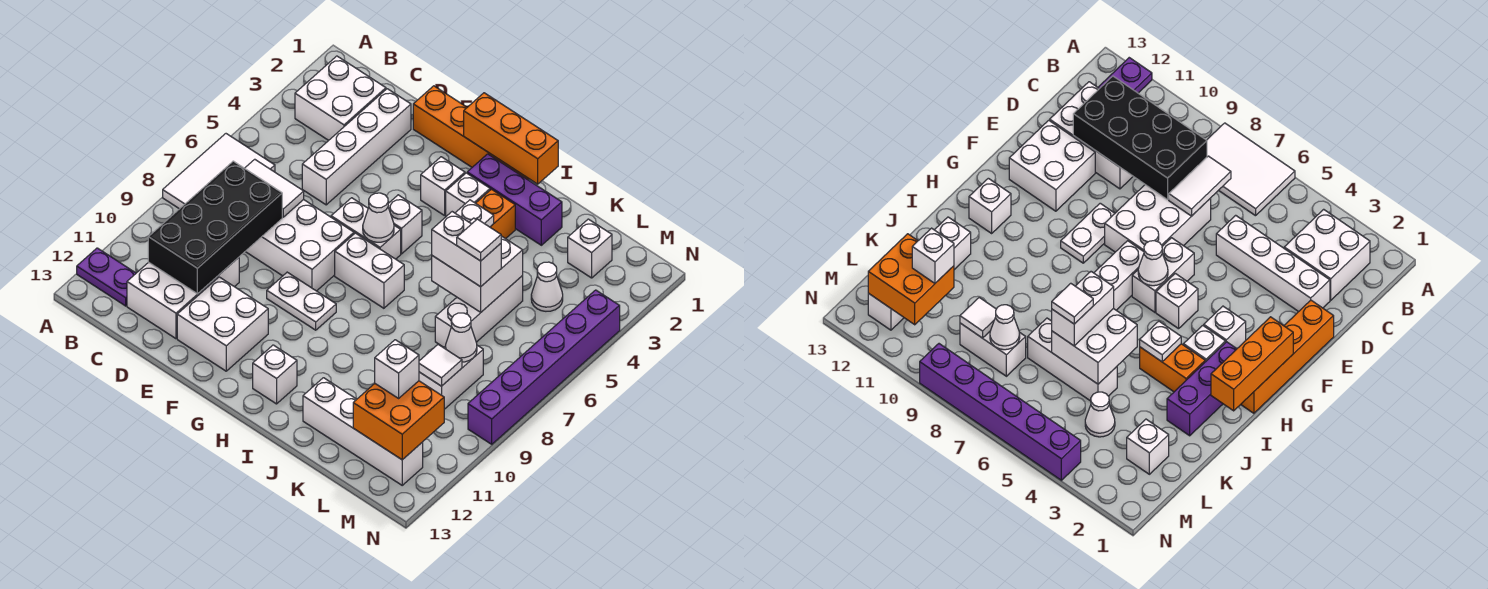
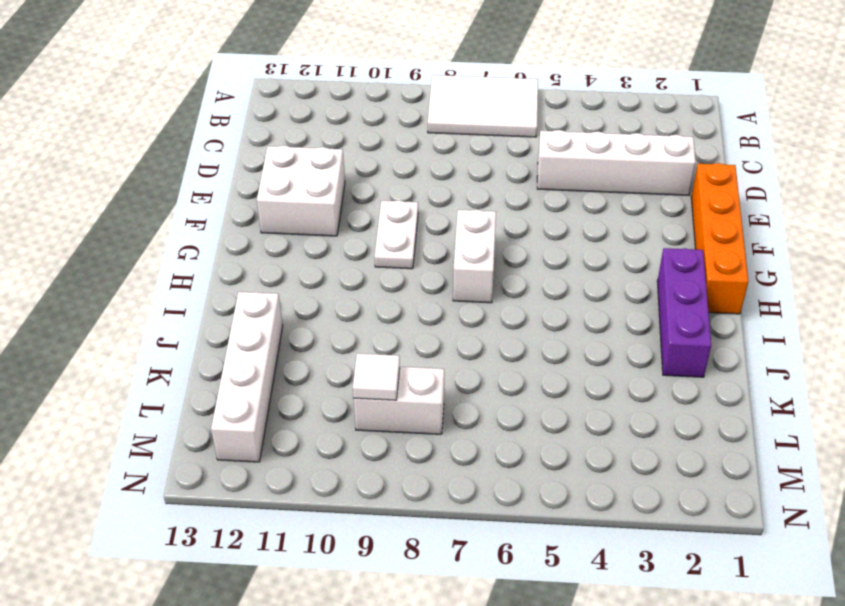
none -> purple 1x2 plate [77,248,136,306]
none -> white 2x2 brick [295,56,386,140]
none -> white 2x3 brick [127,258,239,339]
none -> white 2x3 brick [245,200,354,291]

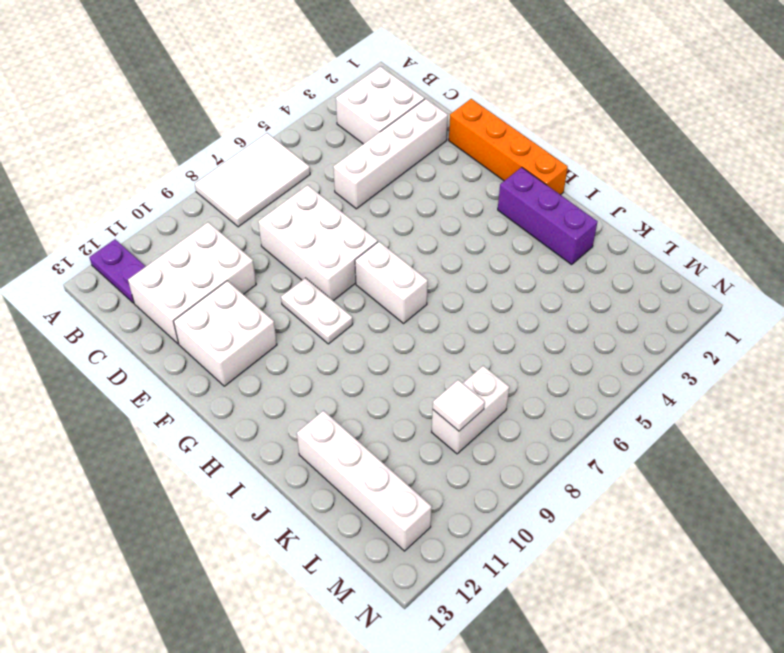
none -> white 1x2 brick [331,198,401,259]
none -> white 1x1 brick [421,157,465,216]
none -> white 1x1 brick [388,195,422,254]
none -> white 1x1 brick [446,173,490,216]

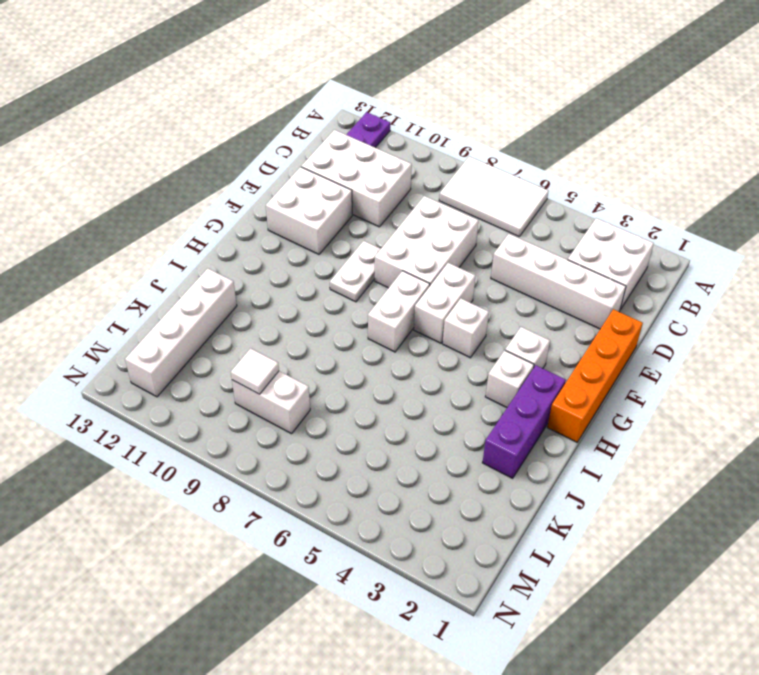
none -> white 1x1 brick [253,345,297,404]
none -> orange 1x2 brick [476,189,515,239]
none -> white 1x3 brick [435,276,523,347]
none -> white 1x1 brick [568,219,612,278]

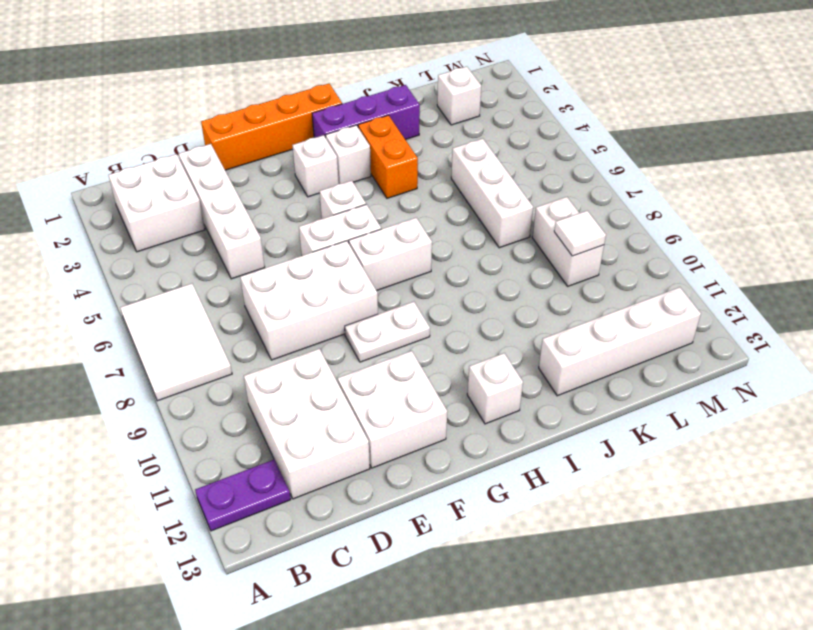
none -> white 1x1 cone [531,262,563,311]
none -> purple 1x6 brick [468,290,620,444]
none -> white 1x2 tile [245,159,304,217]
none -> black 2x4 brick [148,161,282,294]

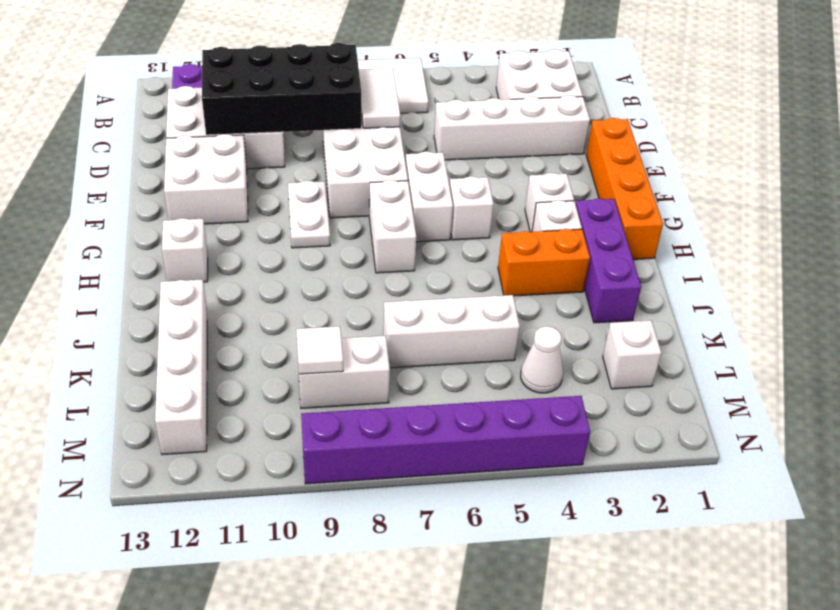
none -> orange 1x3 brick [464,93,558,184]
none -> white 1x1 cone [363,193,394,242]
none -> white 1x1 plate [455,200,494,227]
none -> white 2x2 brick [432,218,523,312]

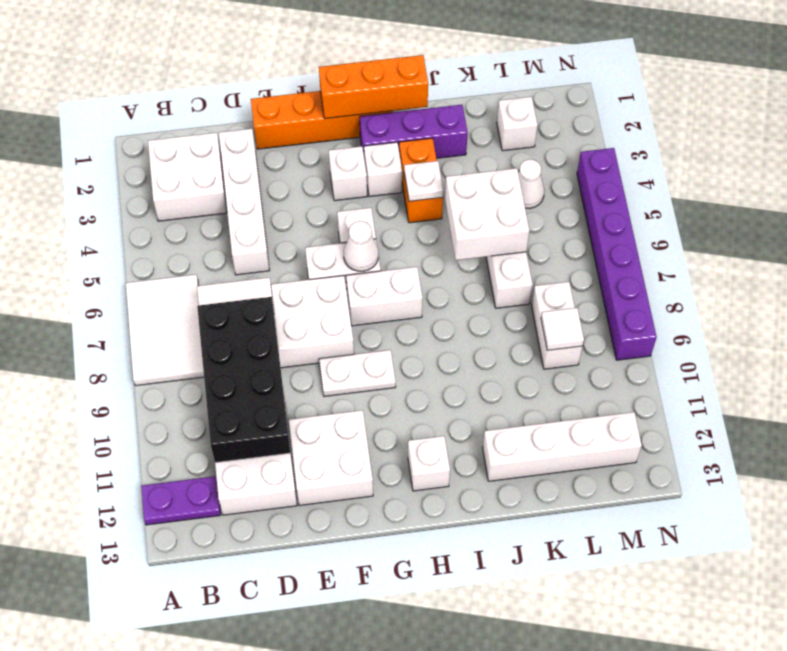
none -> white 1x1 cone [446,313,477,362]
none -> orange 2x2 brick [353,381,444,460]
none -> white 1x2 brick [432,212,501,287]
none -> white 1x1 brick [375,340,419,398]

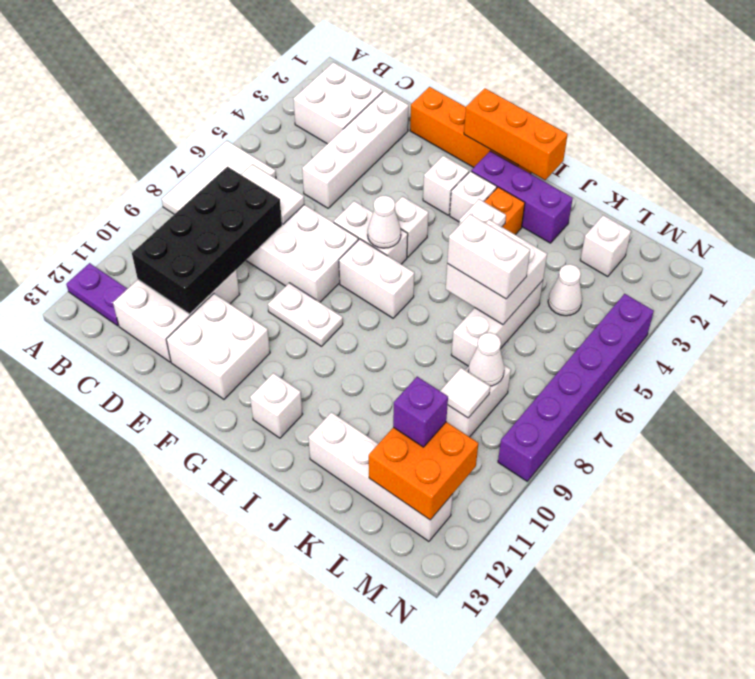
purple 1x1 brick [393,377,448,447] -> white 1x1 brick [375,340,419,398]
none -> white 1x1 tile [457,219,501,261]

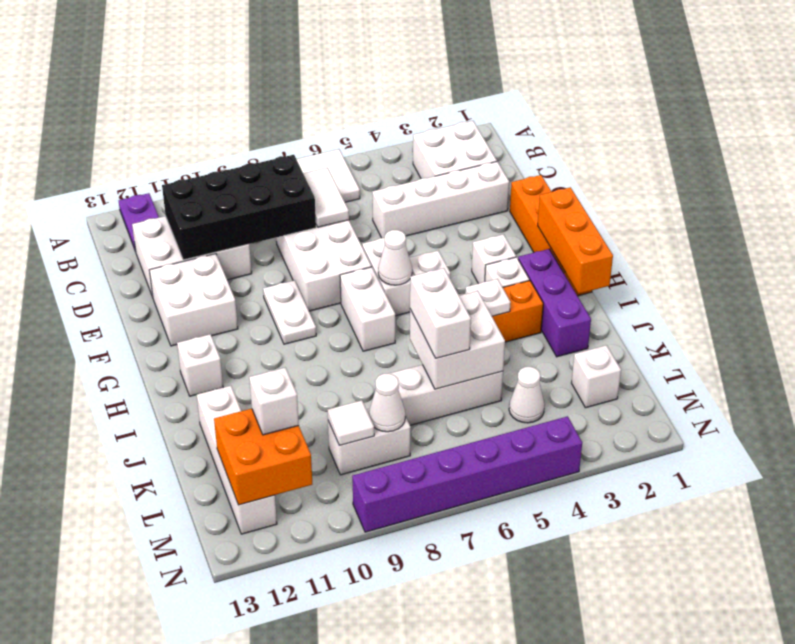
none -> white 1x1 tile [457,219,501,261]

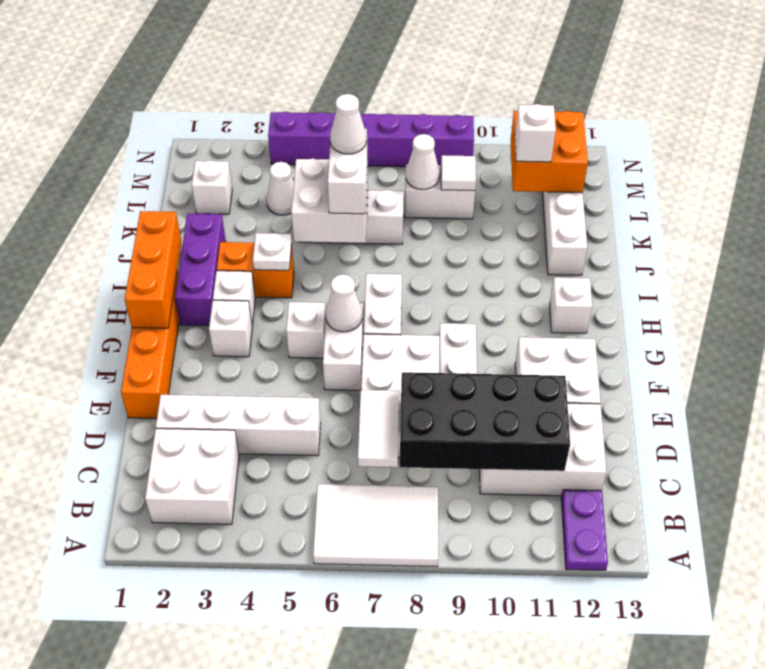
white 1x1 cone [330,94,367,154] -> white 1x1 tile [457,219,501,261]

